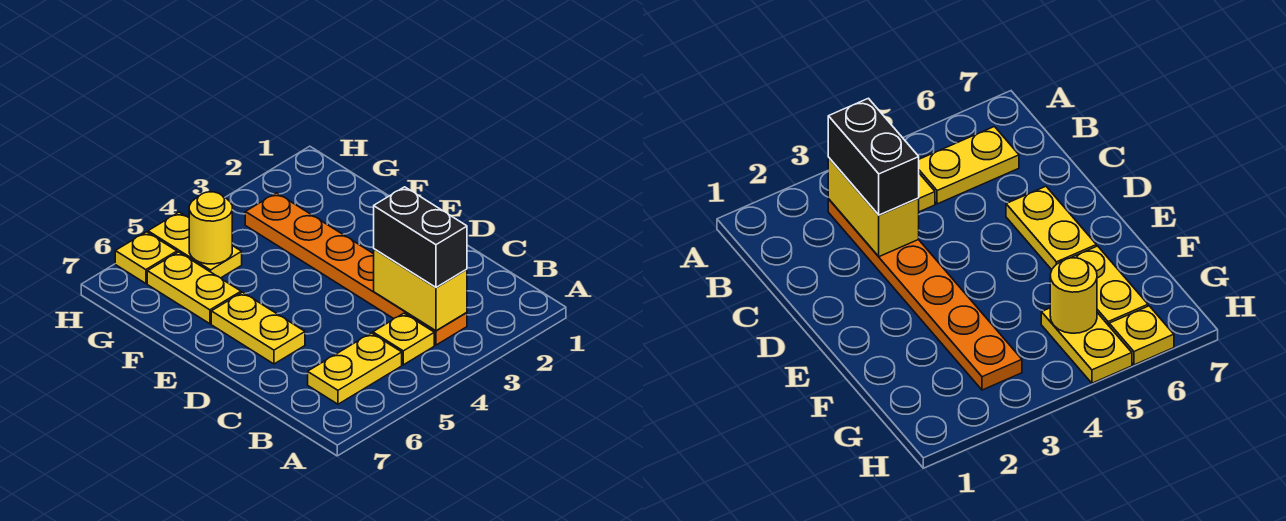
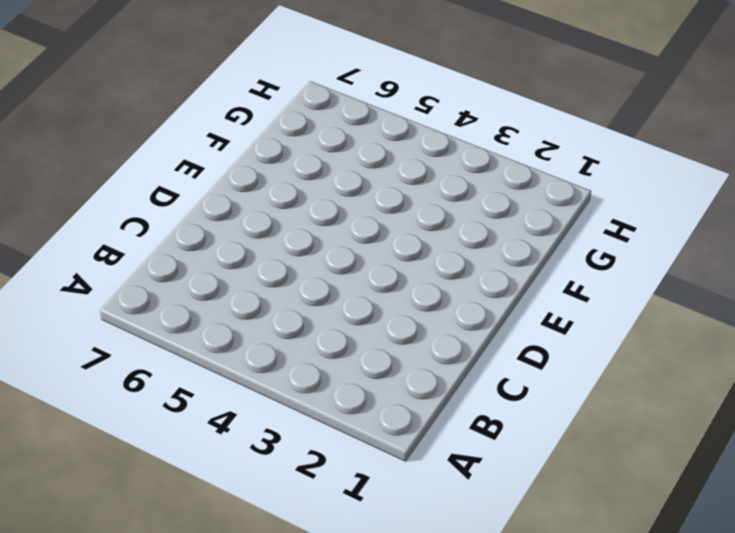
none -> orange 1x6 plate [245,193,467,345]
none -> yellow 1x1 plate [373,313,434,365]

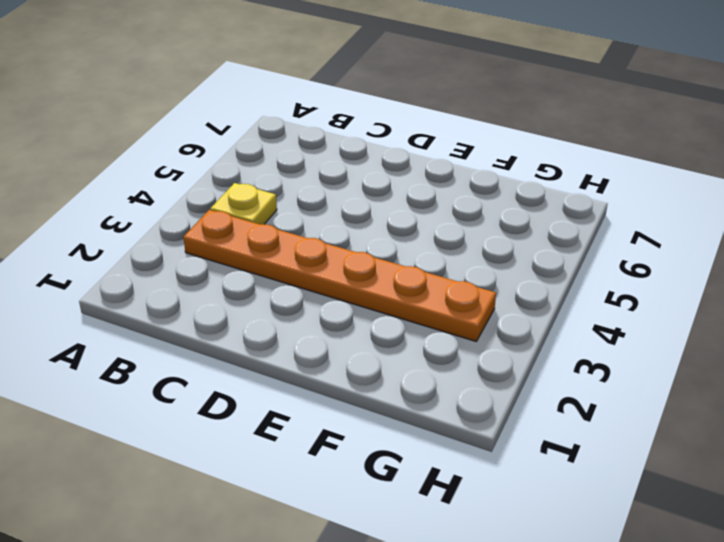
none -> yellow 1x2 plate [308,333,402,404]
none -> yellow 1x2 plate [211,292,305,364]

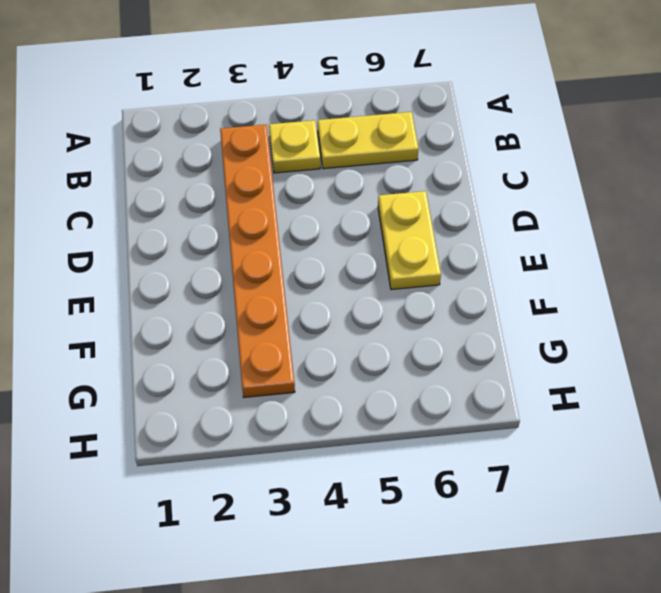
none -> yellow 1x2 plate [147,252,241,324]
none -> yellow 1x2 plate [148,212,242,278]

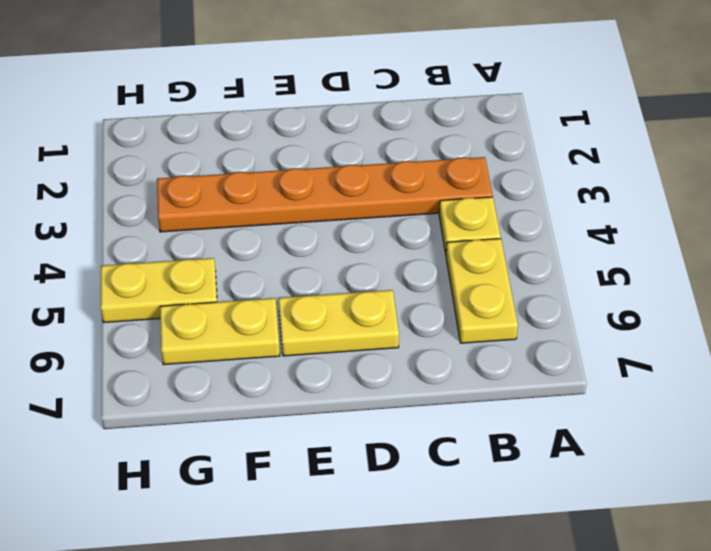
none -> yellow 1x1 plate [115,232,177,283]
none -> yellow 1x2 brick [374,249,467,331]

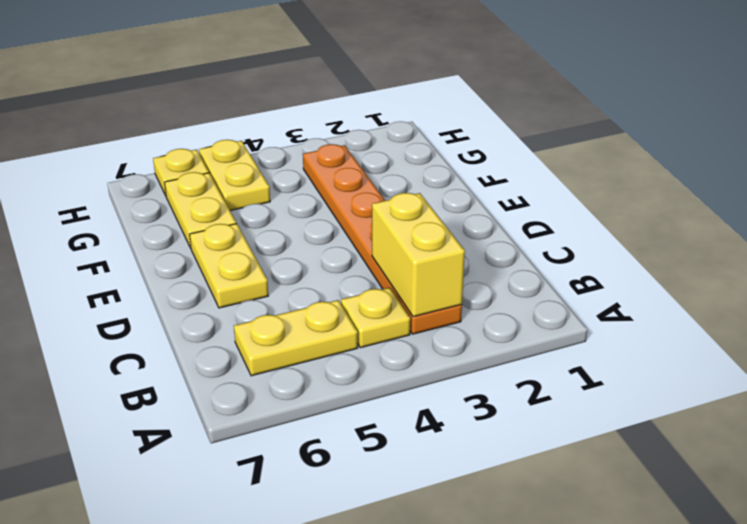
none -> yellow 1x1 round brick [189,192,232,264]
none -> black 1x2 brick [374,187,467,287]

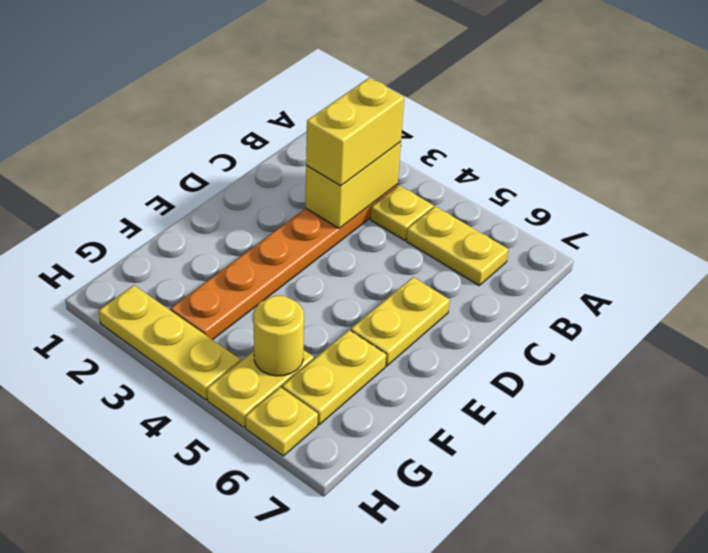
yellow 1x2 brick [306,78,404,186] -> black 1x2 brick [374,187,467,287]
yellow 1x3 plate [99,285,240,400] -> none

